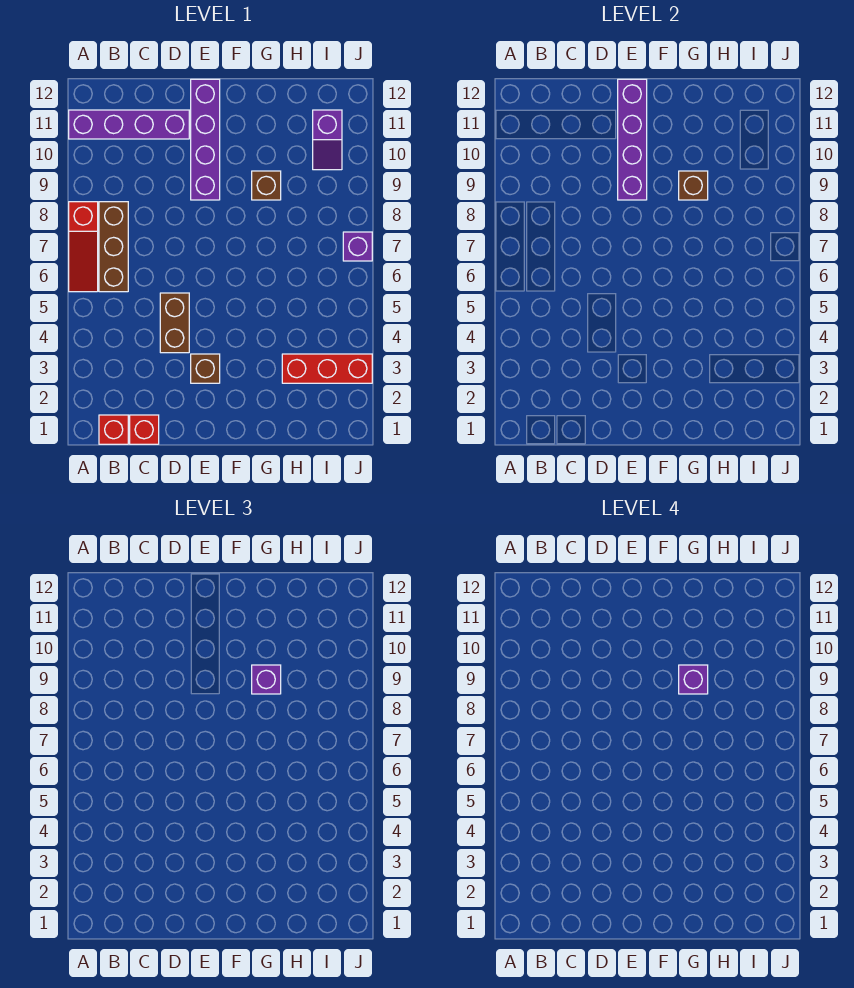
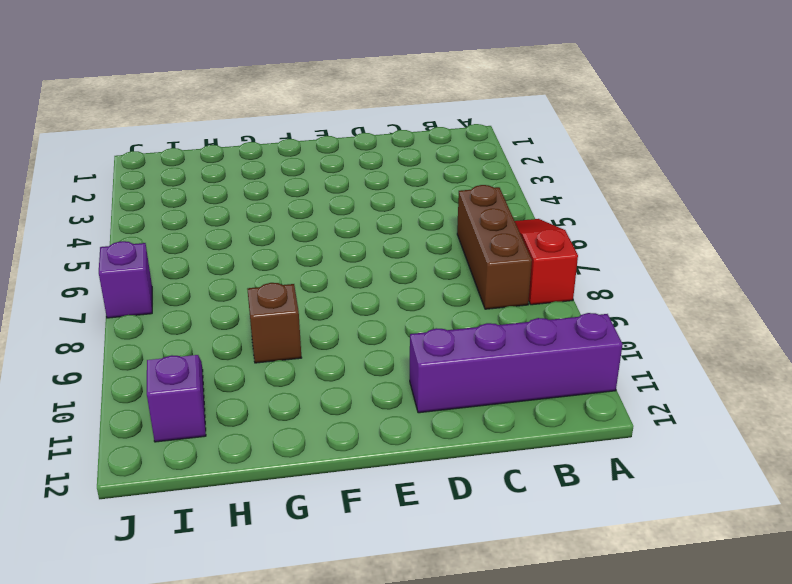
none -> red 1x1 brick [99,415,128,444]
none -> red 1x1 brick [130,415,159,444]
none -> brown 1x2 brick [160,293,189,353]

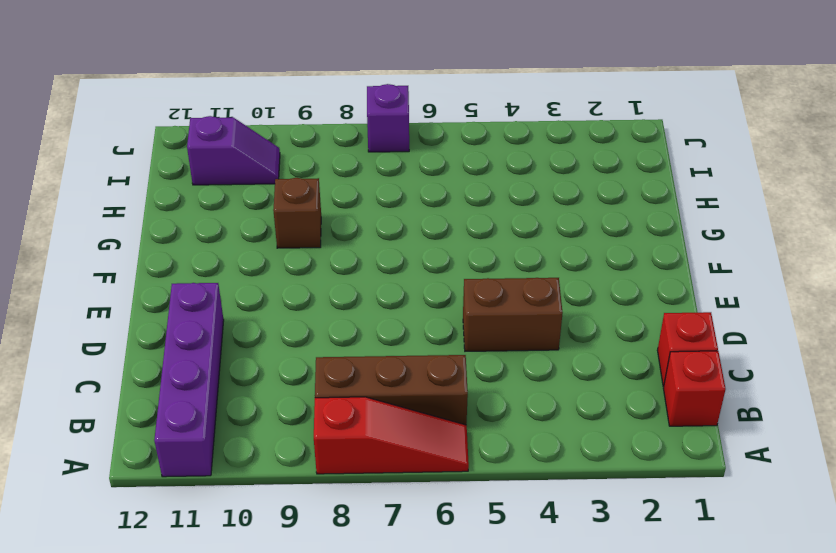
none -> brown 1x1 brick [191,354,220,383]
none -> purple 1x4 brick [191,79,220,200]
none -> red 1x3 brick [282,354,372,383]

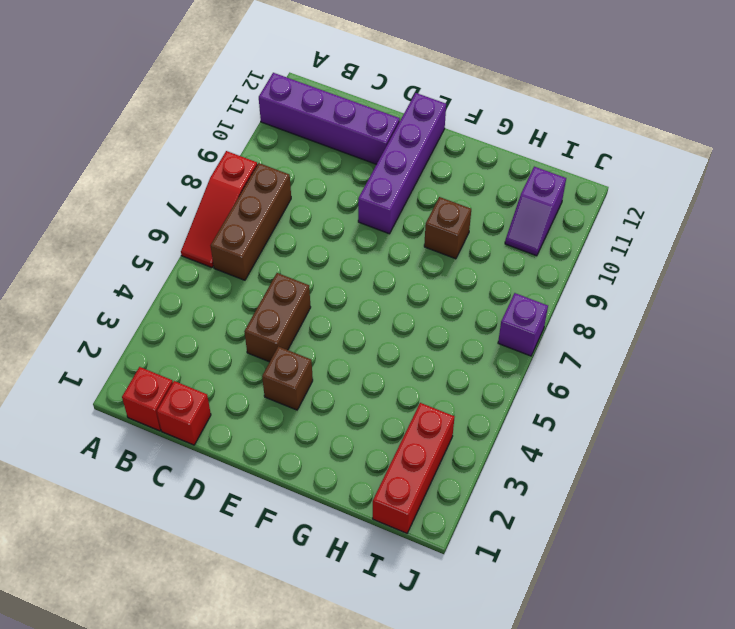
red 1x3 brick [373,403,455,533] -> red 1x3 brick turned to [282,354,372,383]
none -> purple 1x4 brick [618,79,647,200]
none -> brown 1x1 brick [679,171,708,200]
none -> purple 1x1 brick [252,665,281,694]

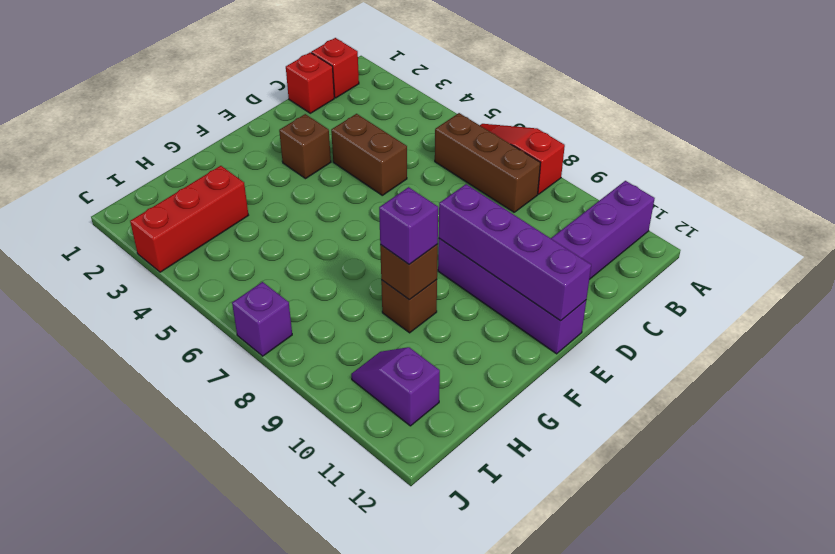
none -> purple 1x1 brick [679,665,708,694]

